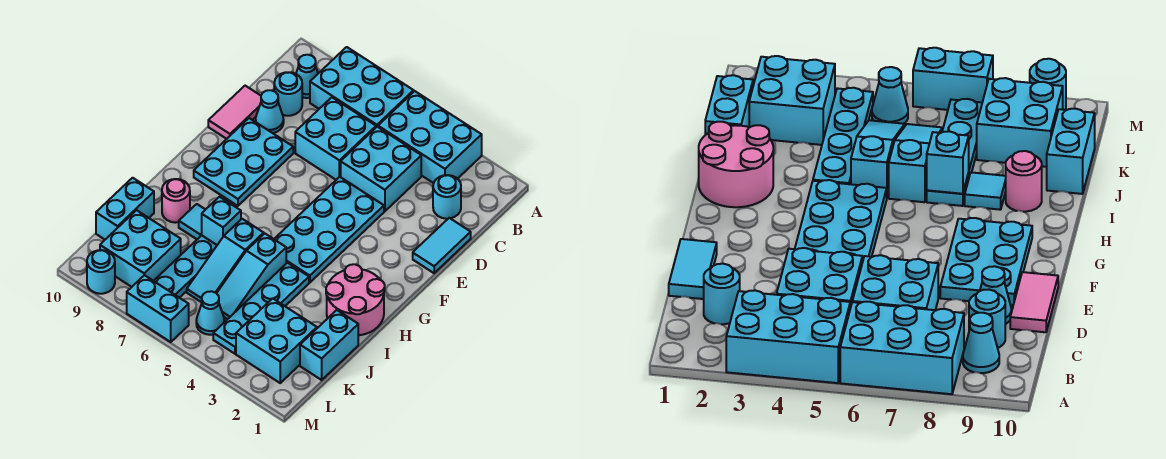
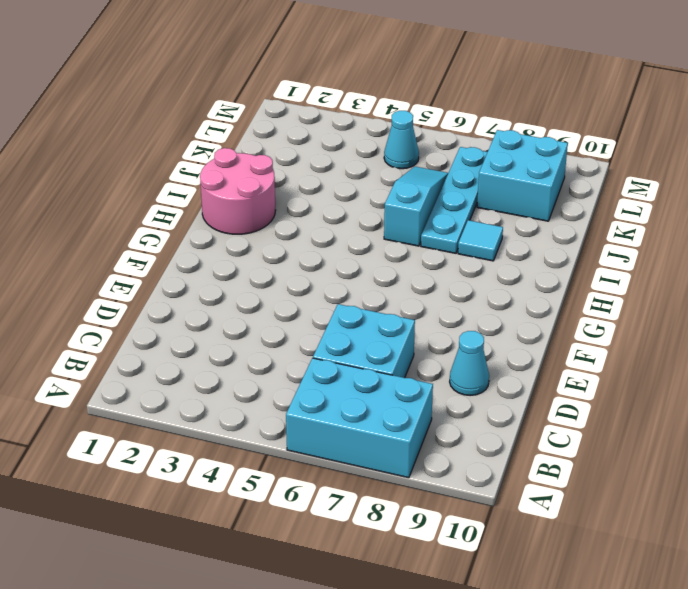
none -> cyan 2x3 brick [378,91,482,183]
none -> cyan 1x1 cone [296,55,318,98]
none -> cyan 1x1 round brick [433,175,461,219]

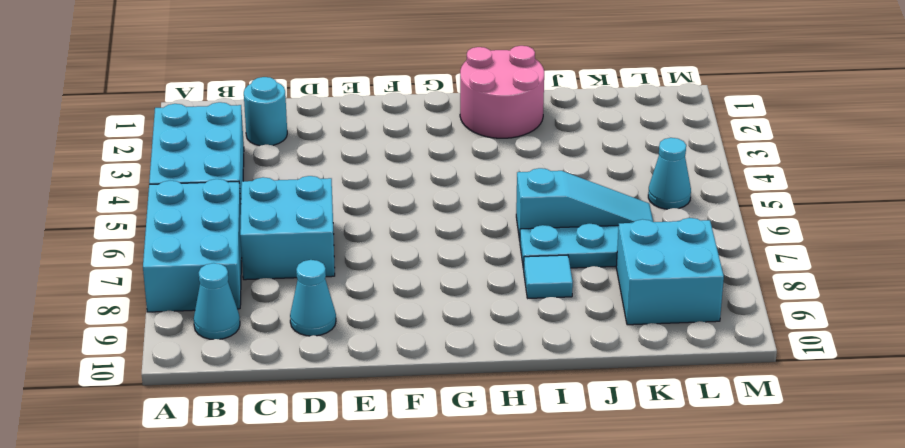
none -> cyan 2x2 brick [341,127,421,211]
none -> cyan 1x1 round brick [274,72,302,116]
none -> cyan 1x2 tile [413,218,471,273]

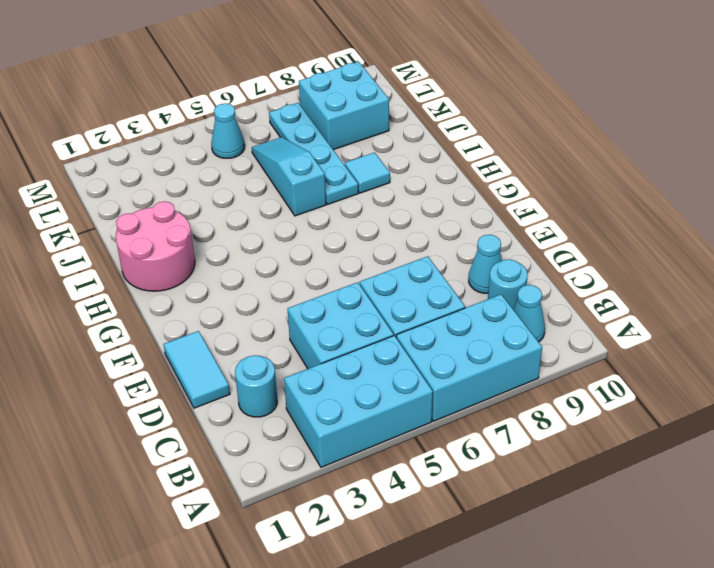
none -> pink 1x2 tile [208,86,261,139]
none -> cyan 2x4 plate [274,177,384,283]
none -> cyan 2x3 plate [194,118,293,206]

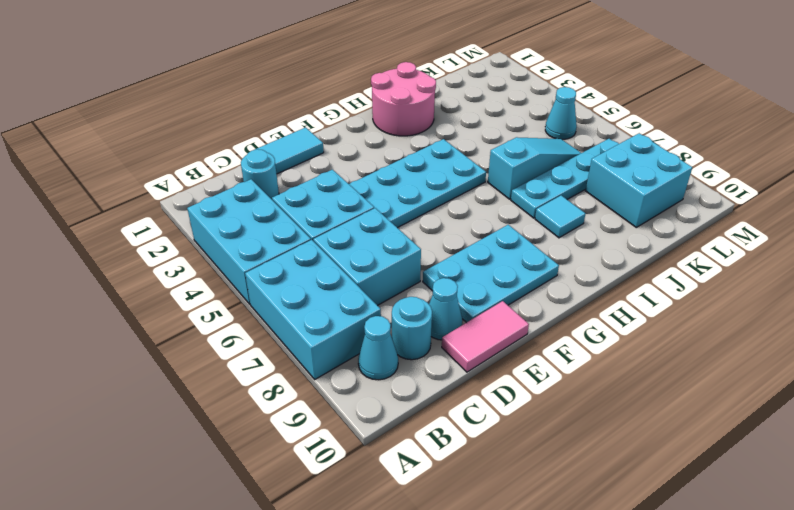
none -> cyan 1x4 plate [213,263,309,354]
none -> cyan 1x3 slope [217,233,286,319]
none -> pink 1x1 round brick [162,179,190,223]

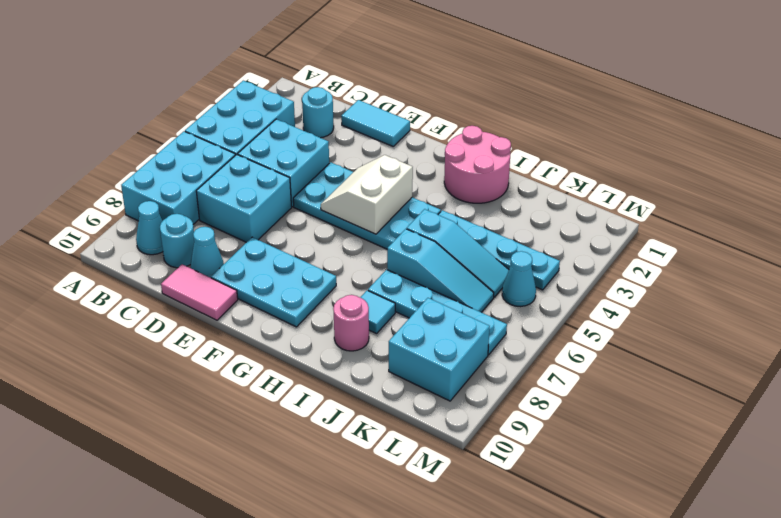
white 2x2 slope [321,155,413,234] -> none
none -> cyan 1x2 brick [300,310,358,380]
none -> cyan 1x2 brick [96,178,154,239]
none -> cyan 2x2 brick [236,298,317,383]

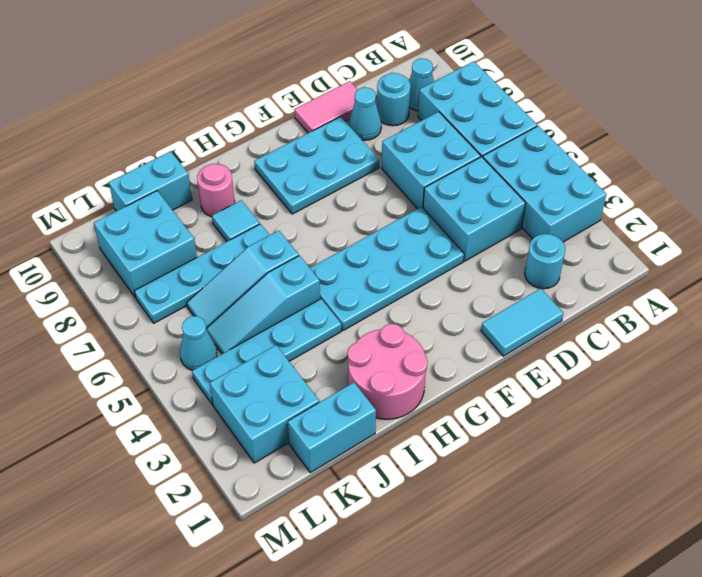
none -> cyan 1x2 brick [127,275,189,342]
none -> cyan 1x1 round brick [87,250,115,294]
none -> cyan 1x1 brick [202,197,241,245]

